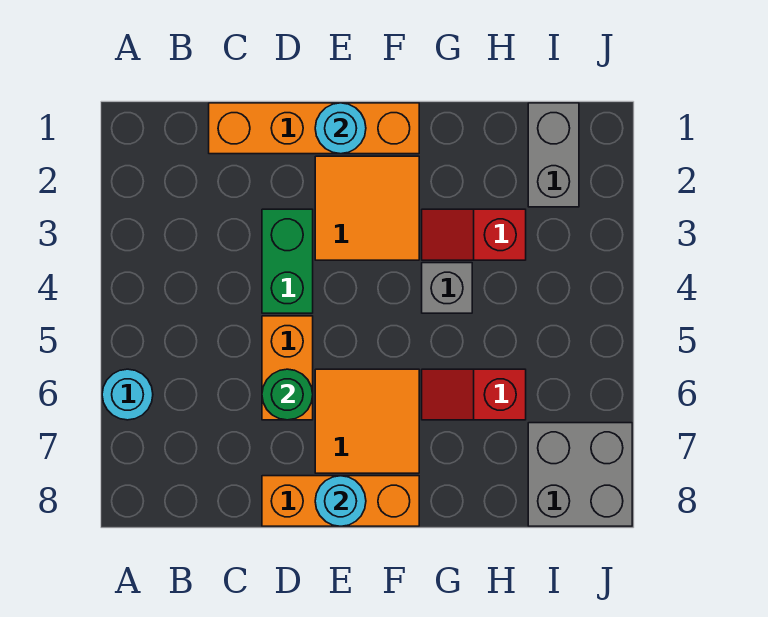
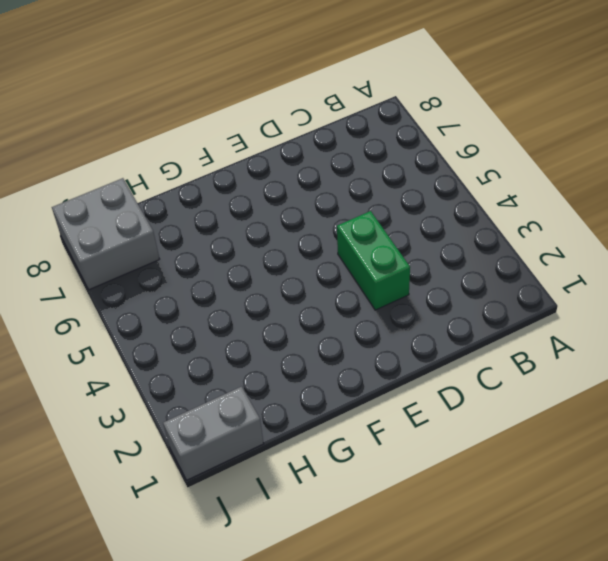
grey 1x2 brick [163,387,264,480] -> grey 1x2 brick turned to [528,103,579,207]
none -> cyan 1x1 round brick [102,369,153,420]
none -> orange 1x4 brick [209,103,419,154]
none -> orange 1x2 brick [262,316,313,420]

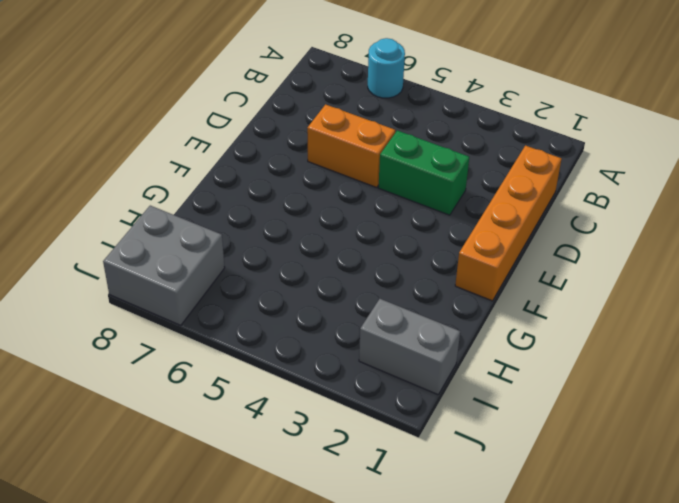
none -> orange 1x3 brick [262,476,419,526]
none -> orange 2x2 tile [315,156,419,260]
none -> orange 2x2 tile [315,369,419,473]

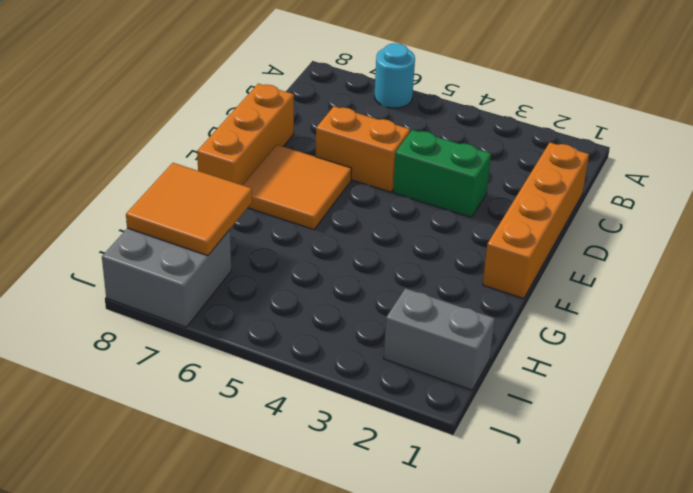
orange 2x2 tile [126,163,252,256] -> orange 2x2 tile moved to [315,156,419,260]
none -> red 1x2 slope [422,209,526,260]
none -> grey 1x1 brick [422,263,472,313]
none -> red 1x2 slope [422,369,526,420]

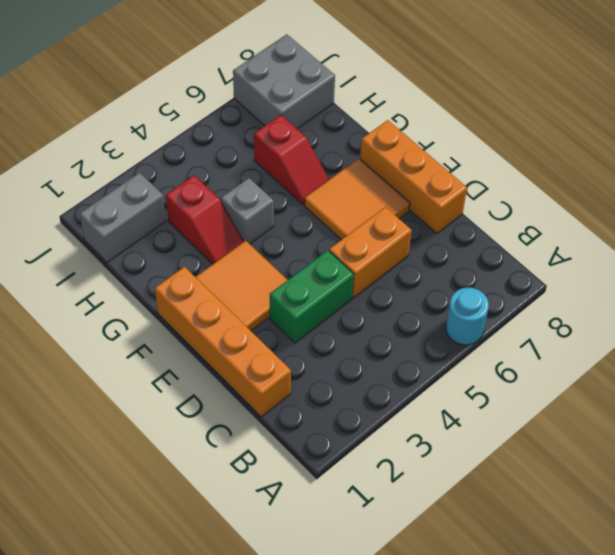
none -> green 1x1 round brick [262,369,313,420]
none -> cyan 1x1 round brick [315,103,366,154]
none -> cyan 1x1 round brick [315,476,366,526]

